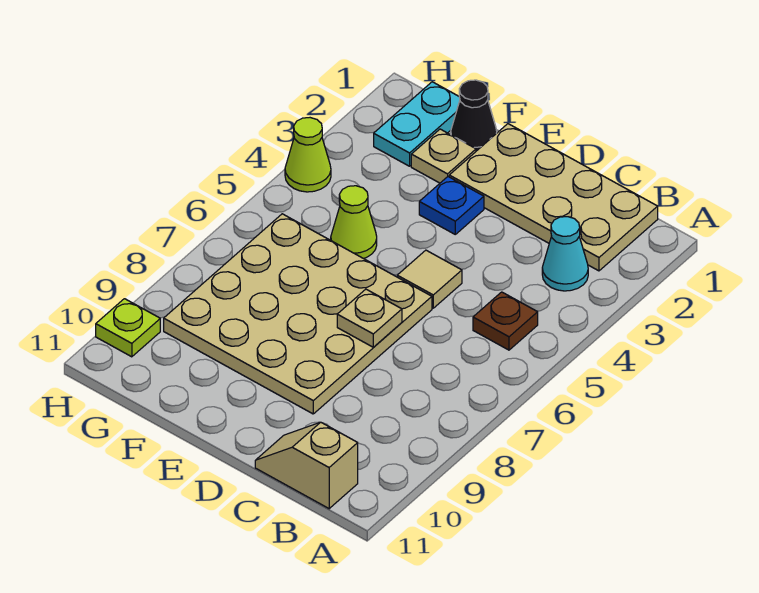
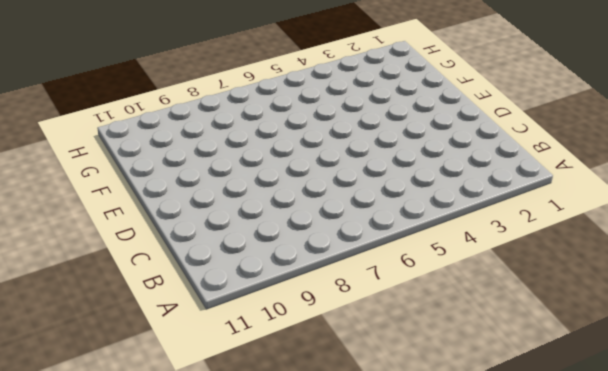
none -> tan 2x4 plate [449,124,658,271]
none -> cyan 1x1 cone [542,217,588,291]
none -> brown 1x1 plate [473,292,538,350]

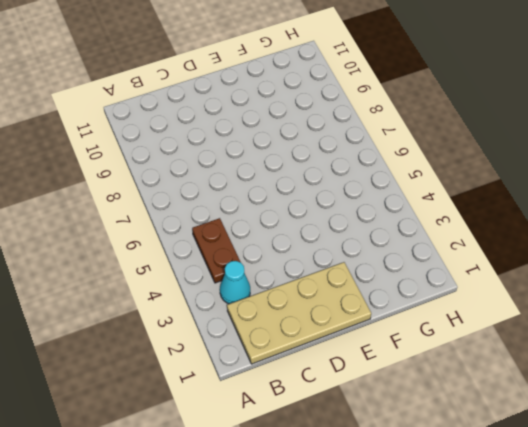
brown 1x2 plate [192,218,240,283] -> brown 1x1 plate [473,292,538,350]
none -> tan 1x2 slope [255,422,358,509]
none -> tan 1x1 tile [397,250,462,308]
none -> tan 4x4 plate [164,214,432,414]

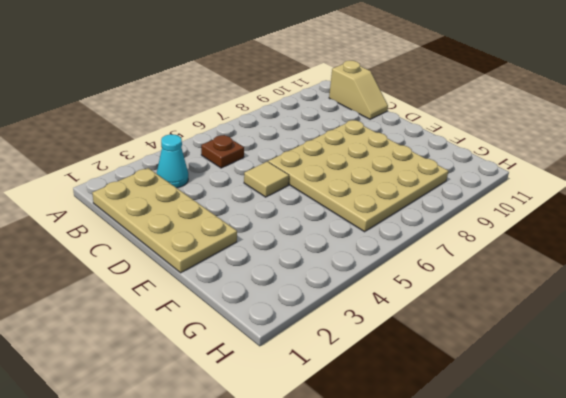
none -> blue 1x1 plate [419,177,484,234]
none -> black 1x1 cone [451,80,497,151]
none -> tan 1x1 plate [411,129,476,183]

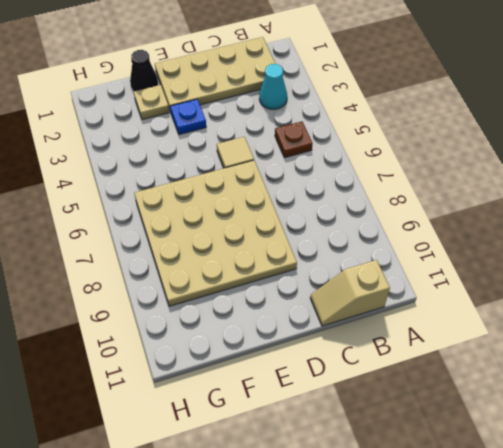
none -> lime 1x1 cone [331,186,377,259]
none -> cyan 1x2 plate [374,82,460,166]
none -> lime 1x1 cone [285,118,331,192]

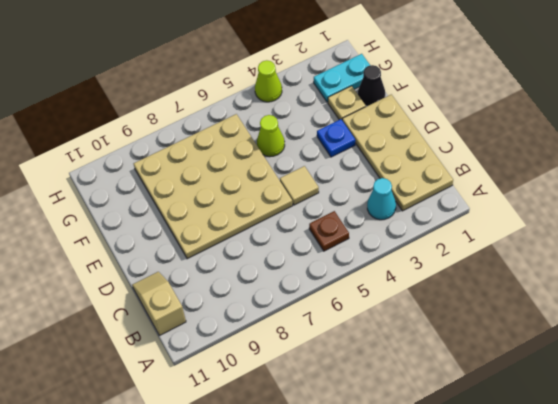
none -> lime 1x1 plate [96,299,160,357]
none -> tan 1x1 plate [337,289,402,347]

